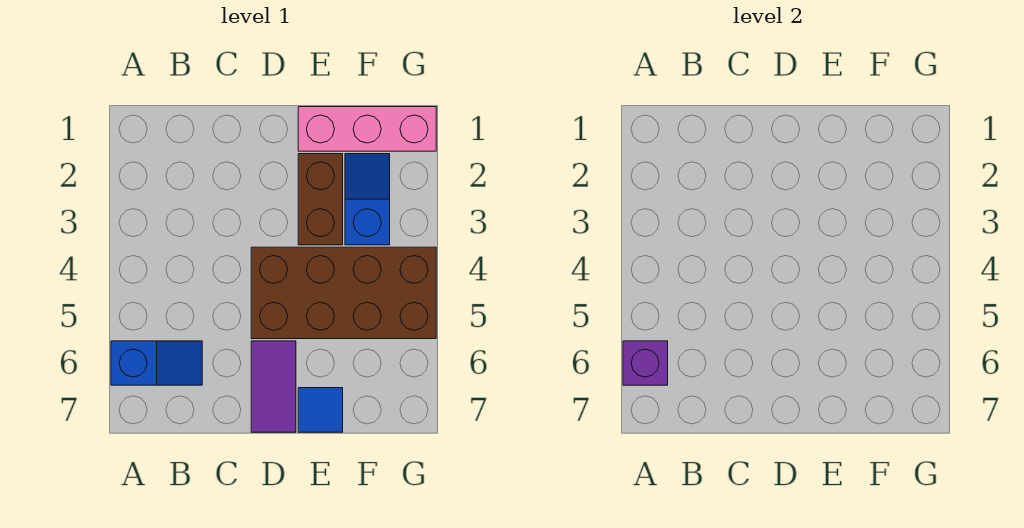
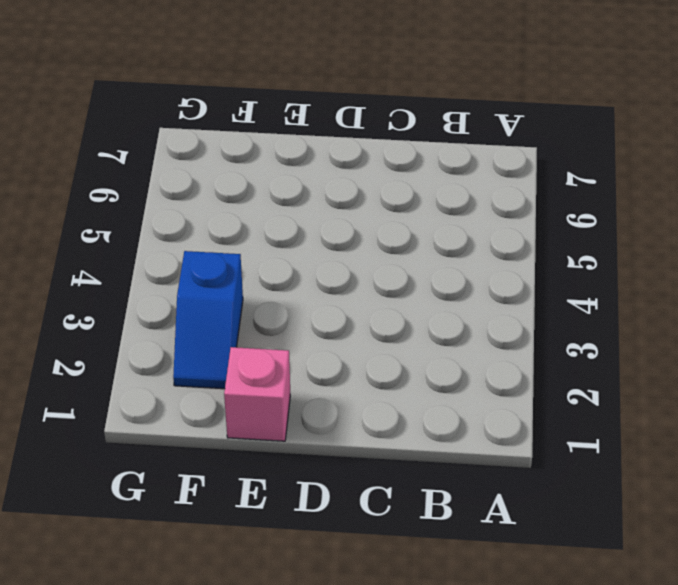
pink 1x1 brick [224,347,290,441] -> pink 1x3 brick [298,107,436,151]
none -> blue 1x2 slope [111,341,202,385]
none -> brown 2x4 brick [251,247,436,339]

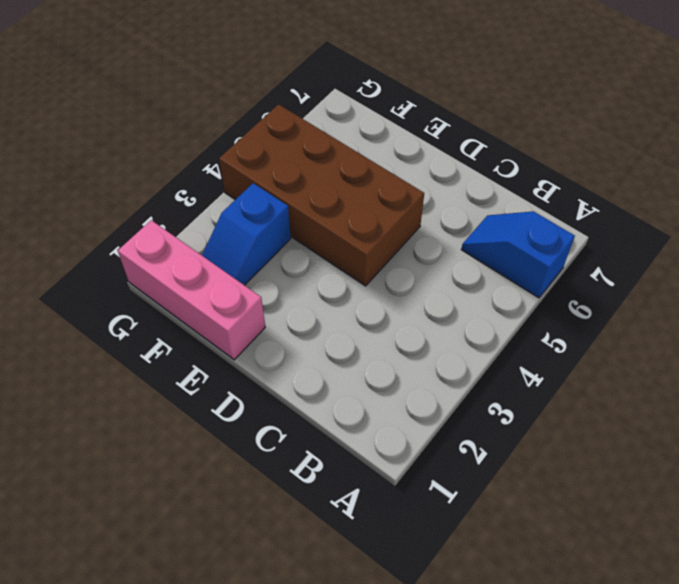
none -> purple 1x2 tile [251,341,296,432]
none -> brown 1x2 brick [298,154,343,245]

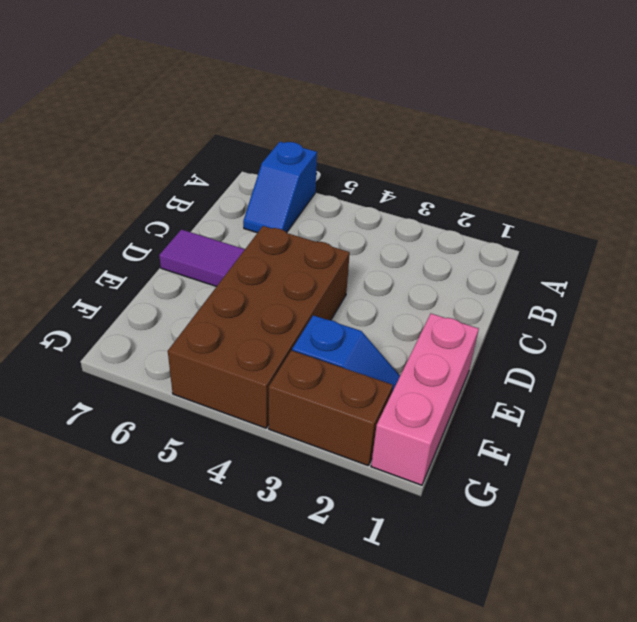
brown 1x2 brick [269,350,393,465] -> brown 1x2 brick moved to [298,154,343,245]
none -> blue 1x1 tile [298,388,343,432]
none -> purple 1x1 brick [623,341,668,385]

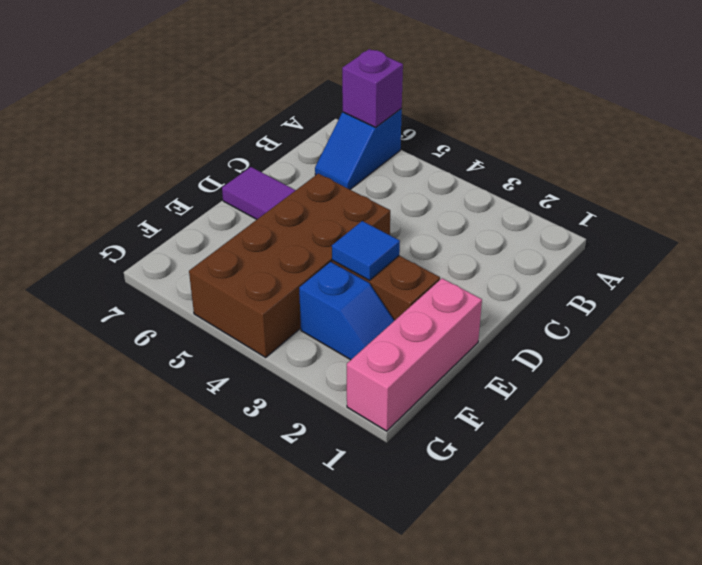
blue 1x1 tile [332,221,400,280] -> blue 1x1 tile moved to [298,388,343,432]

